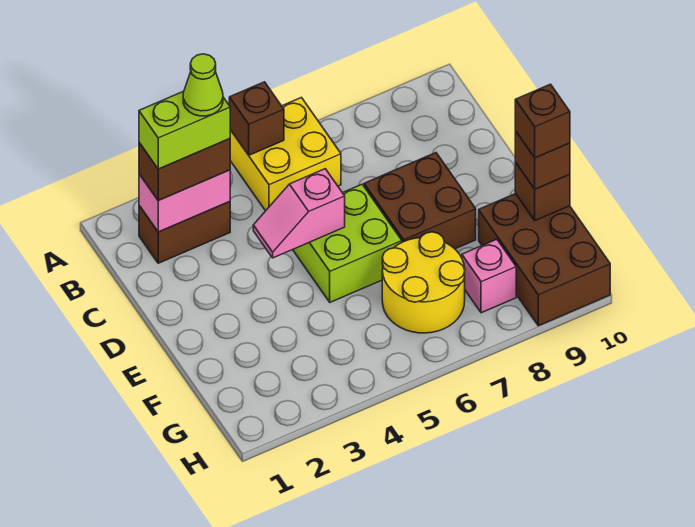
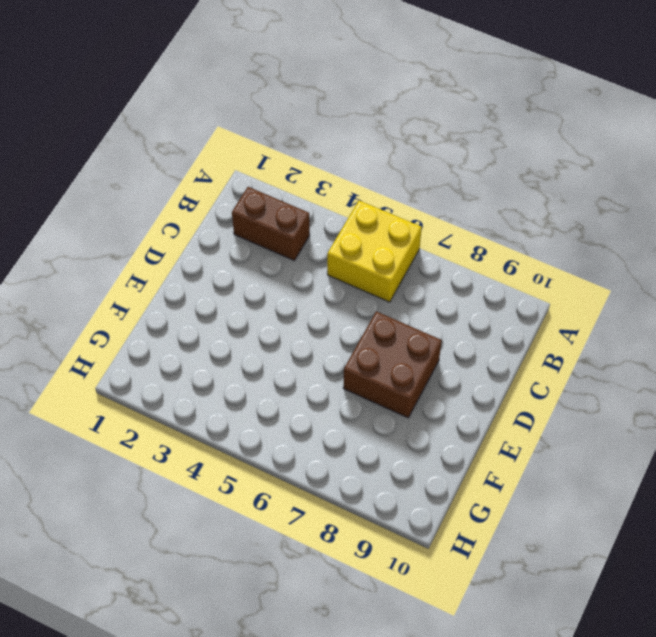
none -> lime 2x2 brick [293,184,402,302]
none -> yellow 2x2 round brick [382,232,465,333]
none -> brown 2x3 brick [479,194,610,326]

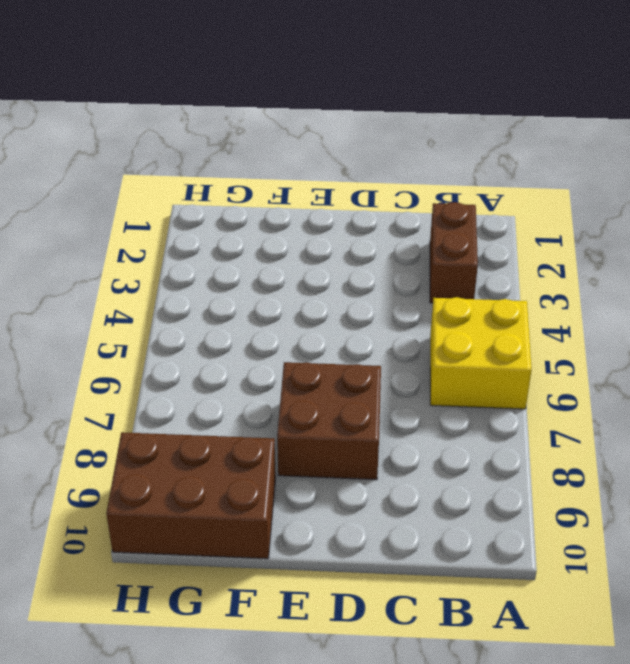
none -> lime 2x2 brick [293,184,402,302]
none -> yellow 2x2 round brick [382,232,465,333]
none -> pink 1x1 brick [462,239,516,313]

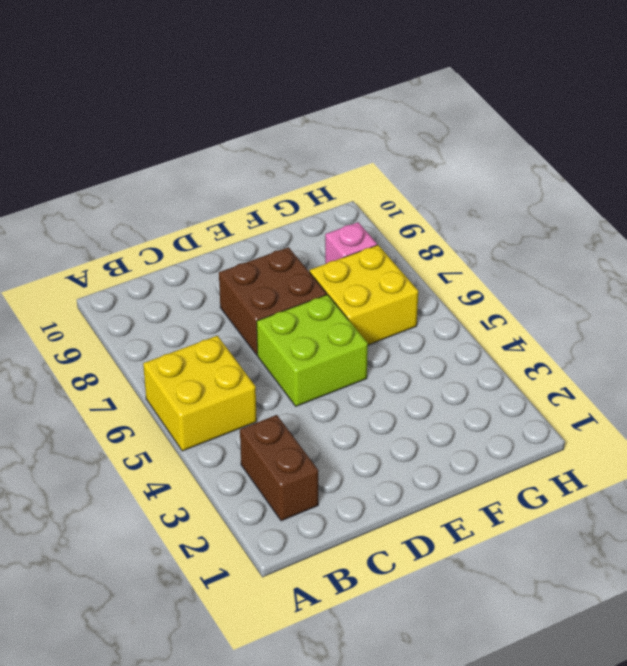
yellow 2x2 brick [310,245,418,345] -> yellow 2x2 round brick [382,232,465,333]
none -> brown 2x3 brick [479,194,610,326]
none -> brown 1x1 brick [229,82,284,155]
none -> pink 1x2 brick [139,170,230,232]

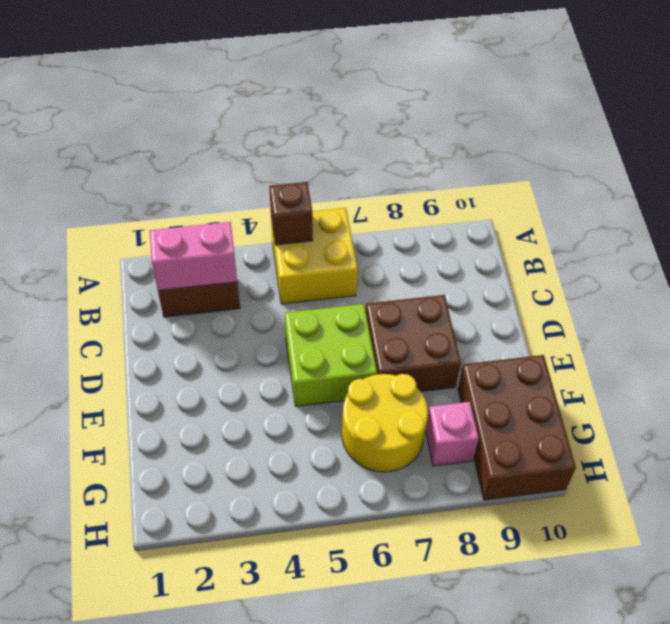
none -> pink 1x2 slope [253,169,345,258]
none -> brown 1x1 brick [515,162,570,220]
none -> brown 1x2 brick [139,139,230,200]

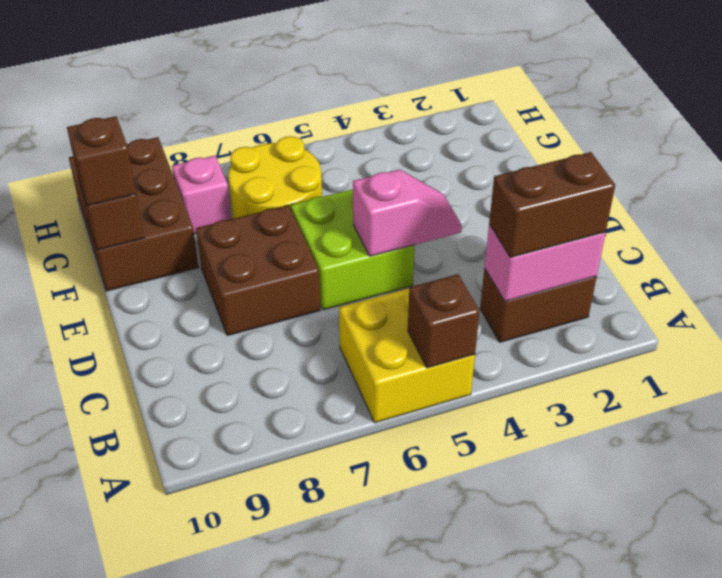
none -> lime 1x2 brick [139,91,230,169]
none -> brown 1x1 brick [515,84,570,158]
none -> lime 1x1 cone [183,54,223,116]

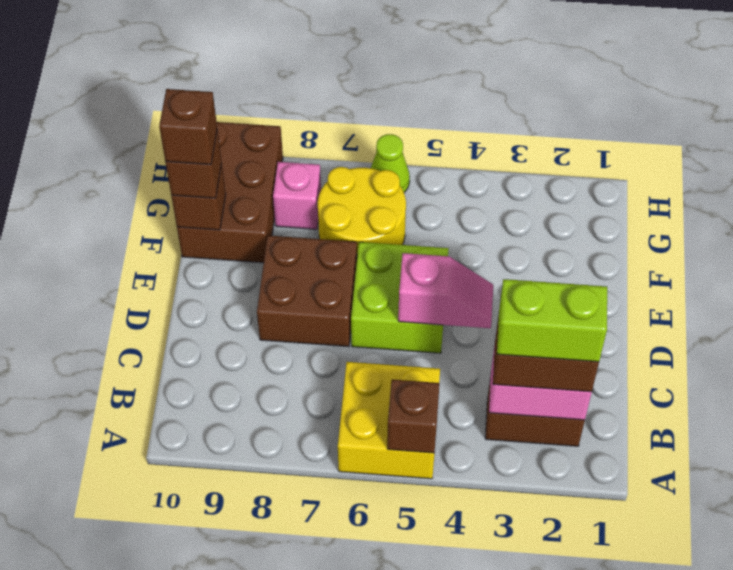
lime 1x1 cone [371,134,410,192] -> lime 1x1 cone moved to [183,54,223,116]

